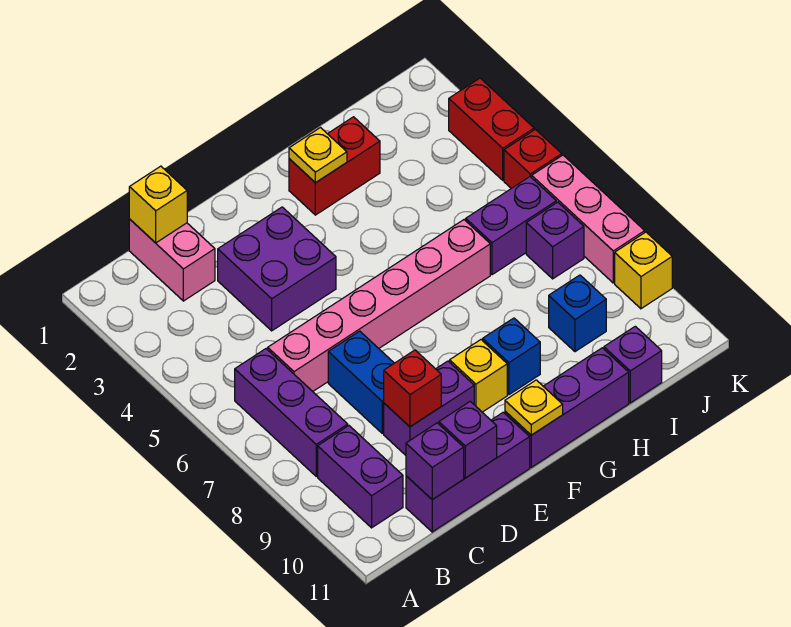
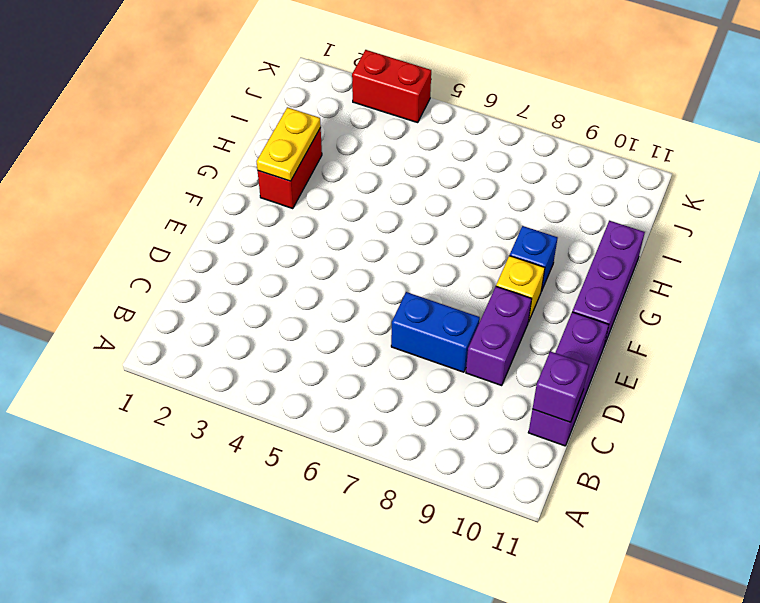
yellow 1x2 plate [256,107,321,181] -> yellow 1x1 plate [289,128,347,183]
none -> purple 1x3 brick [235,349,348,476]
none -> purple 1x2 brick [318,426,403,528]
none -> pink 1x2 brick [129,219,215,301]

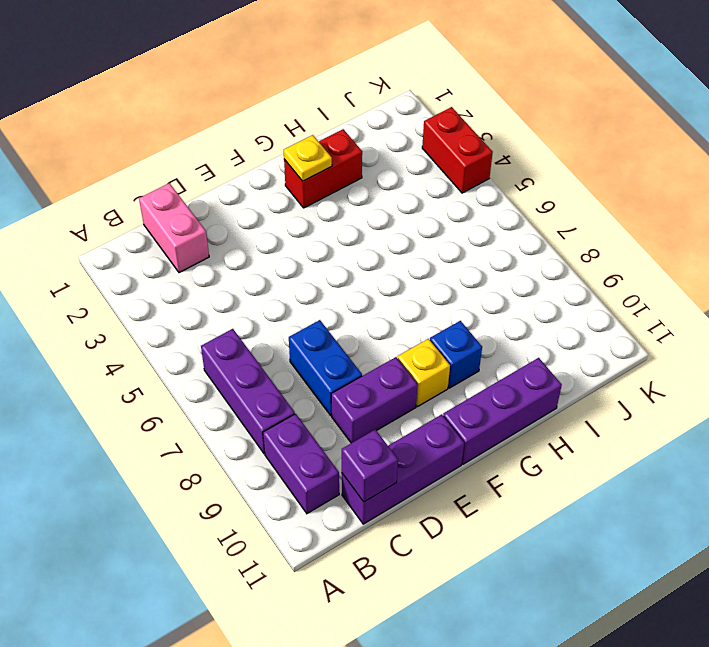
none -> pink 1x6 brick [268,220,490,391]
none -> purple 2x2 brick [218,207,336,331]
none -> purple 1x2 brick [466,177,556,275]

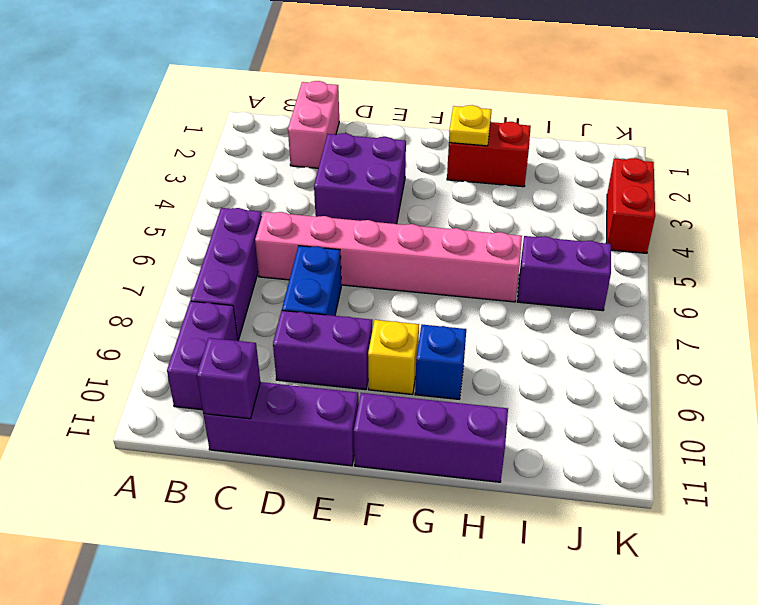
none -> blue 1x1 brick [549,275,606,352]
none -> purple 1x1 brick [604,326,662,403]
none -> purple 1x1 brick [526,202,584,279]

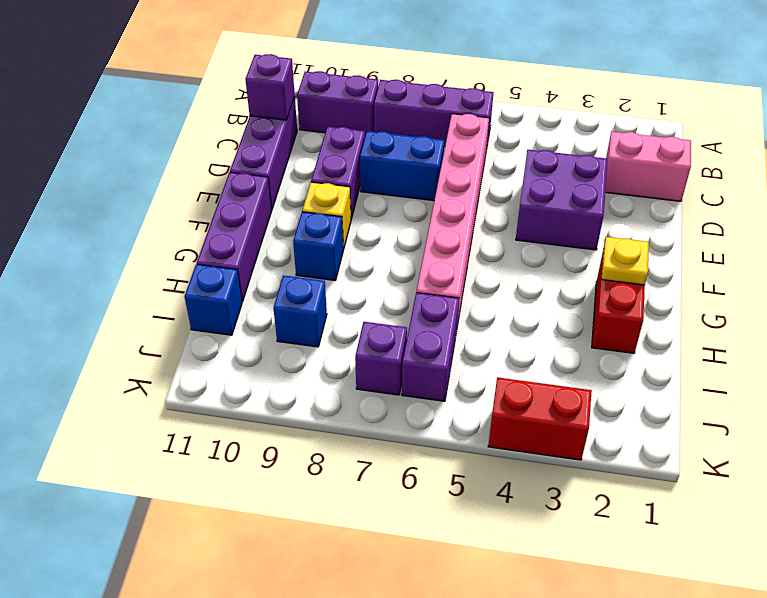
blue 1x1 brick [185,264,242,335] -> purple 1x1 brick [604,326,662,403]
none -> red 1x1 brick [504,129,562,188]
none -> pink 1x3 brick [532,155,645,283]
none -> yellow 1x1 brick [615,232,672,309]

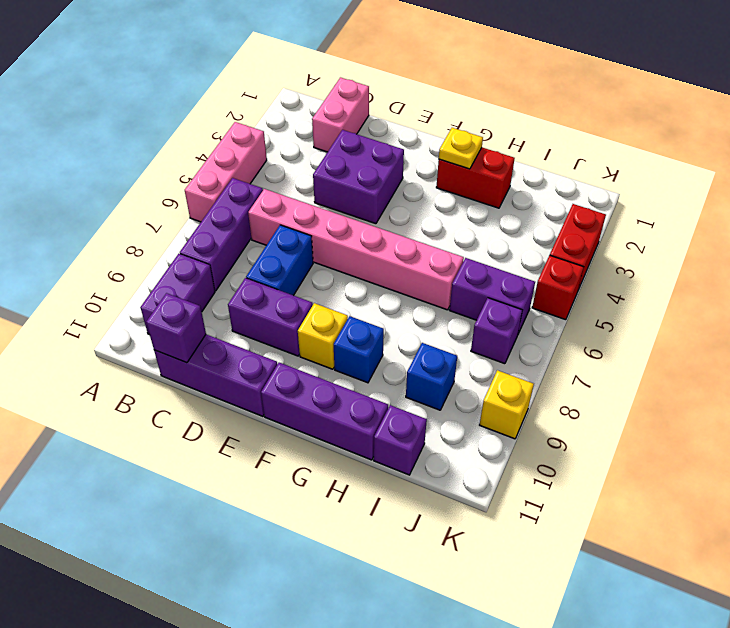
pink 1x3 brick [185,122,267,222] -> pink 1x3 brick moved to [532,155,645,283]
none -> yellow 1x1 brick [129,166,187,243]
none -> red 1x1 brick [384,350,441,427]
none -> purple 1x1 brick [439,401,497,478]

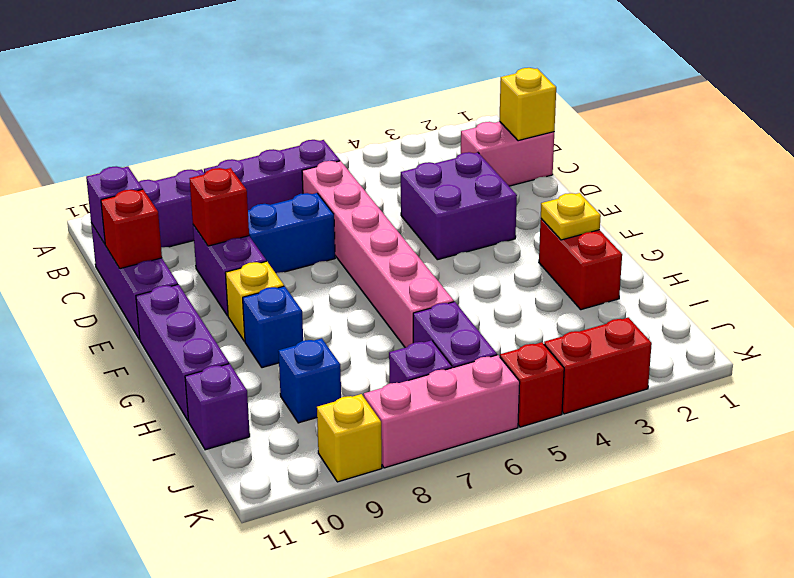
red 1x1 brick [101,189,162,269] -> purple 1x1 brick [439,401,497,478]
none -> yellow 1x1 plate [505,380,563,435]

